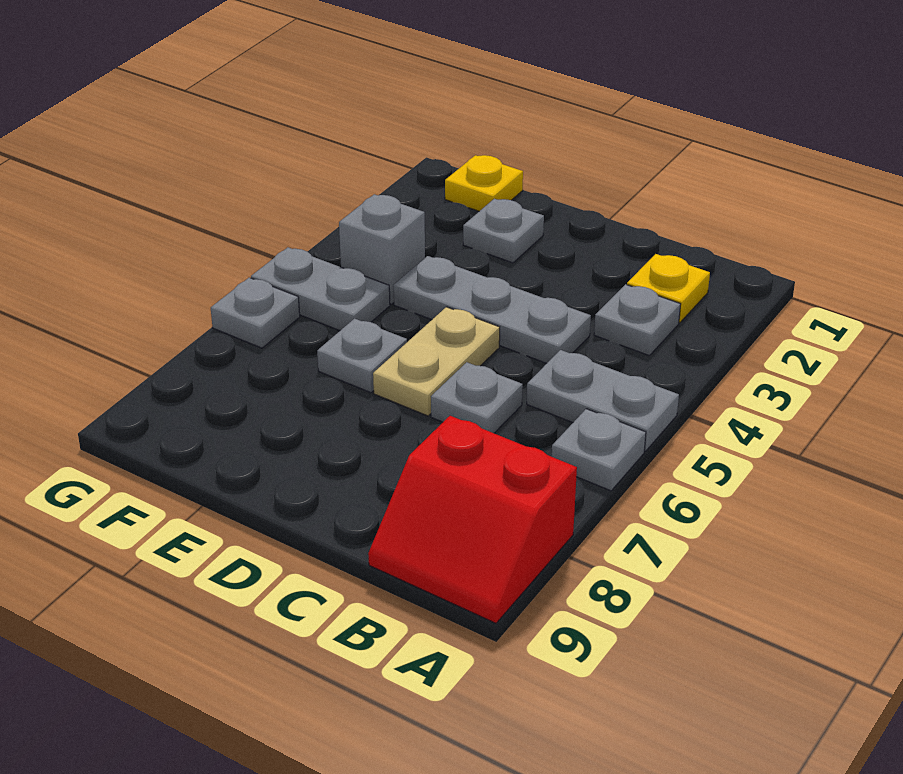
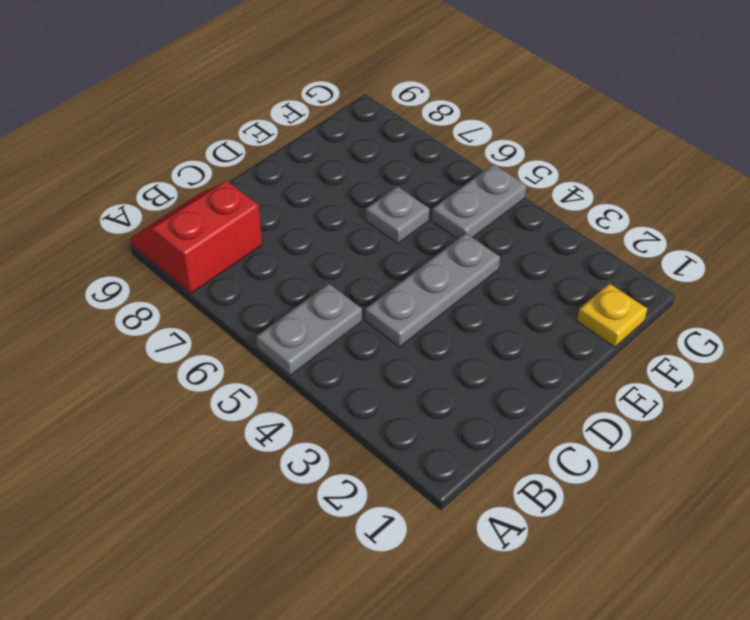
none -> grey 1x1 plate [552,409,646,491]
none -> yellow 1x1 plate [627,254,710,323]
none -> grey 1x1 plate [594,284,681,356]

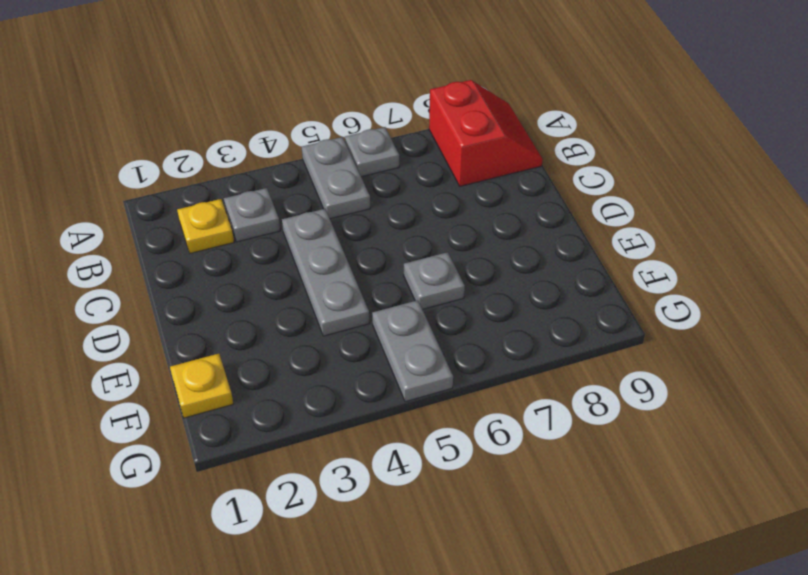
none -> grey 1x1 plate [431,362,523,433]
none -> tan 1x2 plate [373,307,500,416]
none -> grey 1x1 plate [463,199,544,263]

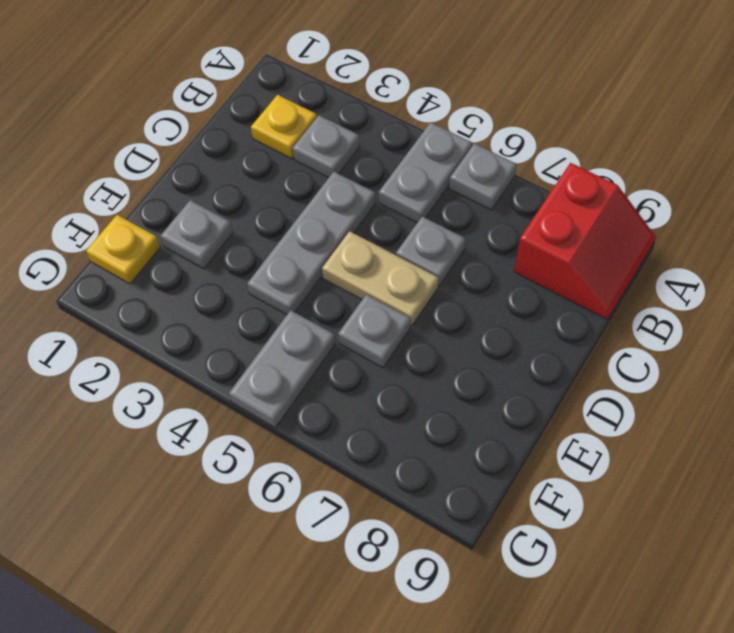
none -> grey 1x1 brick [339,194,425,304]
none -> grey 1x1 plate [211,278,300,348]

